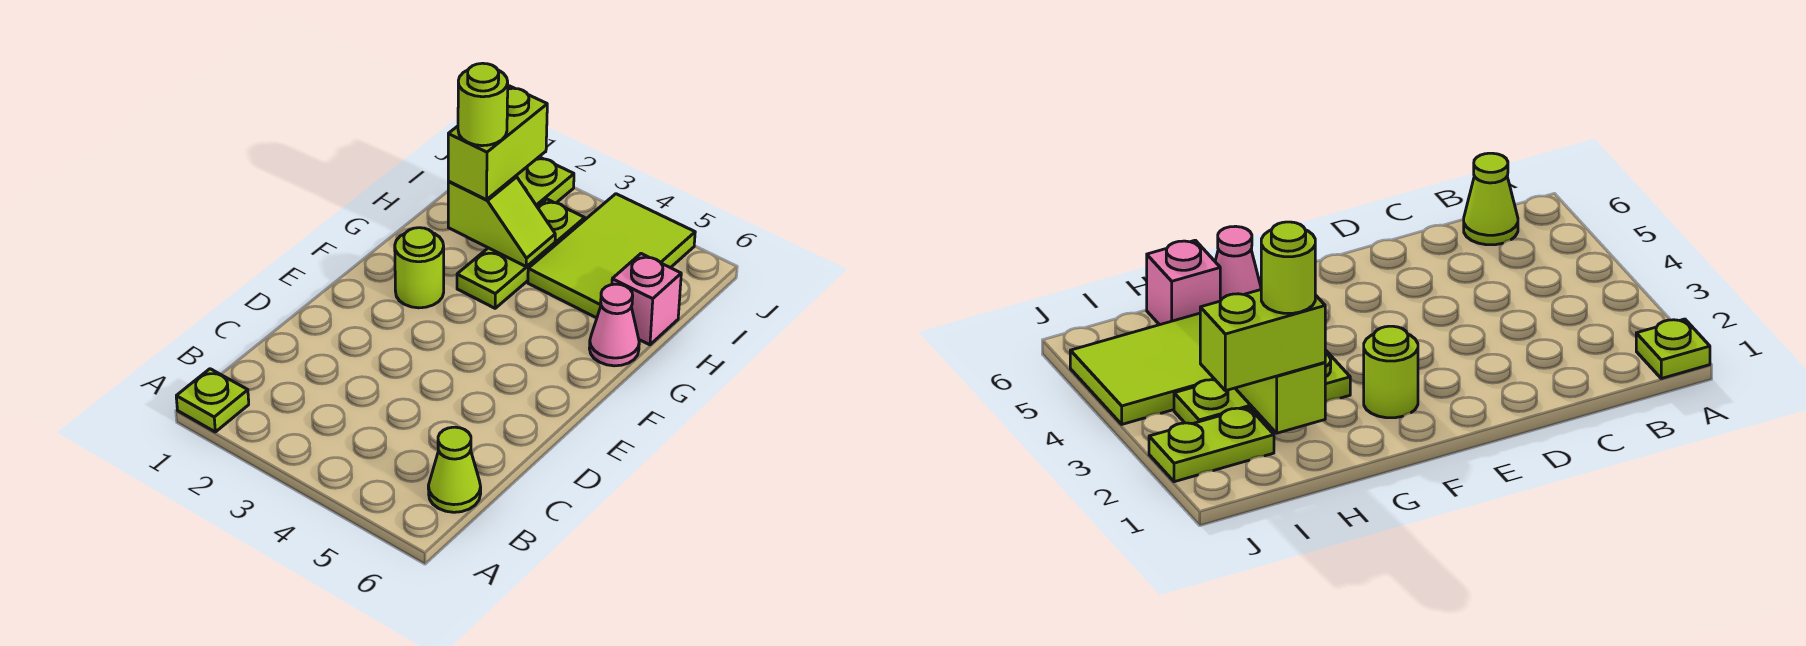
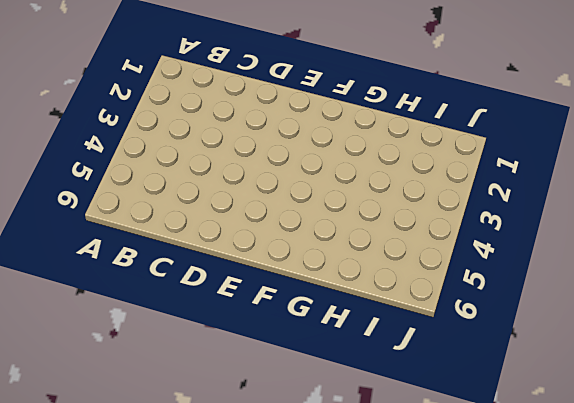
none -> lime 1x1 plate [176,369,249,432]
none -> lime 1x1 cone [428,427,481,512]

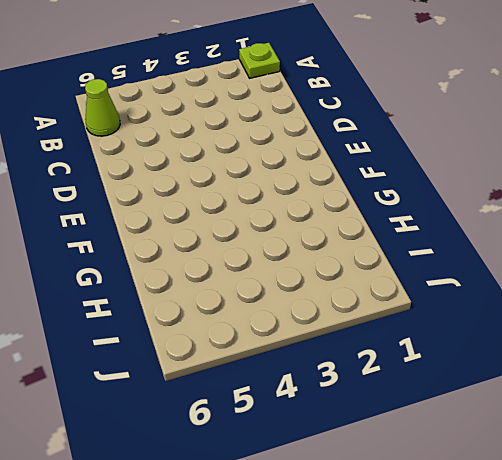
none -> lime 1x1 round brick [395,228,444,308]
none -> lime 1x3 plate [457,199,585,308]

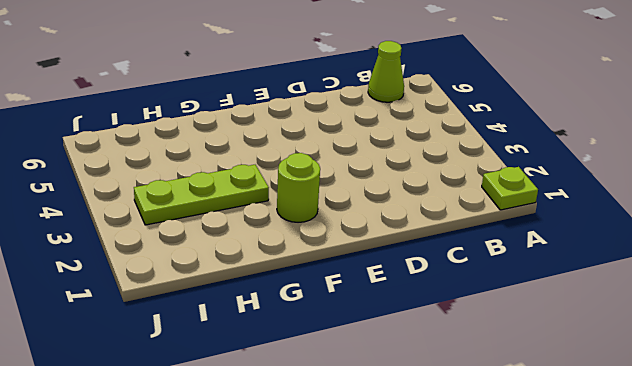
none -> pink 1x1 cone [589,284,639,366]
none -> lime 2x3 tile [528,194,695,318]

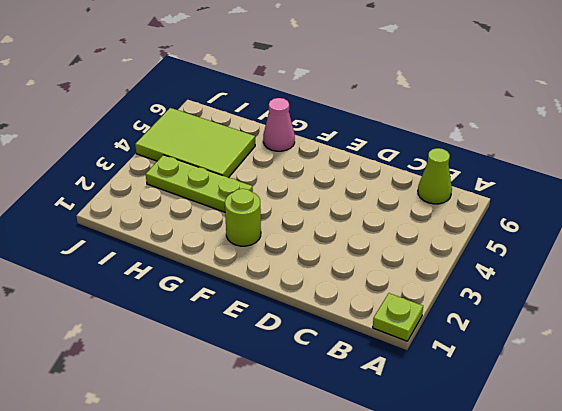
none -> pink 1x1 brick [612,254,681,345]
none -> lime 1x2 plate [516,157,574,207]

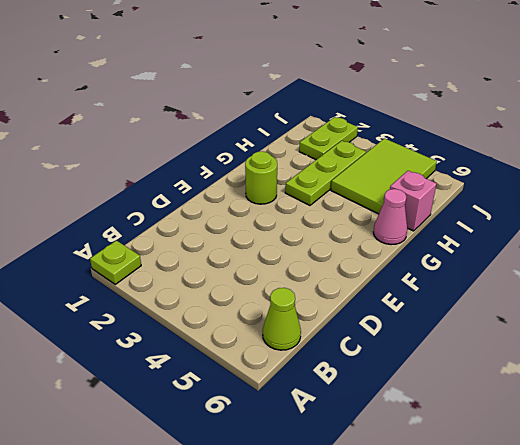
none -> lime 1x2 slope [448,176,555,267]
none -> lime 1x2 brick [448,86,547,200]

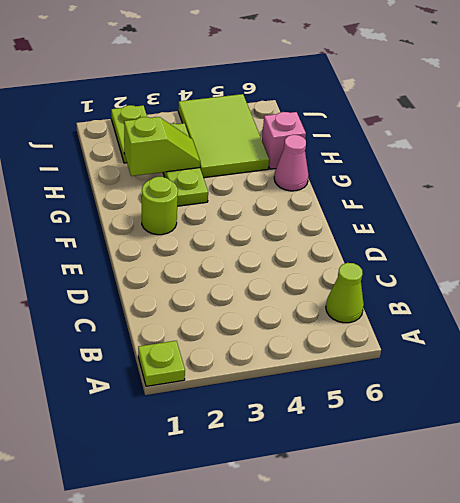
none -> lime 1x2 brick [448,86,547,200]
none -> lime 1x1 round brick [458,63,508,146]

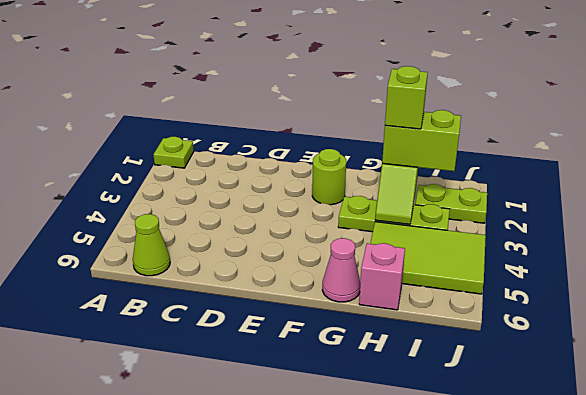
lime 1x1 brick [385,66,428,129] -> lime 1x1 round brick [458,63,508,146]

